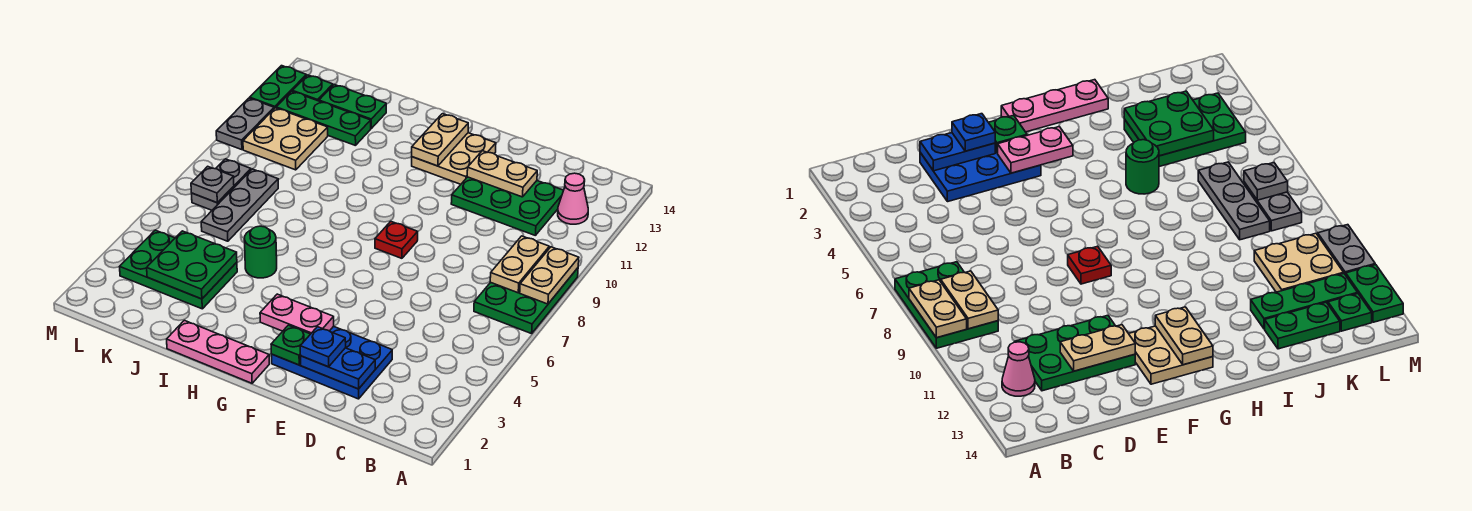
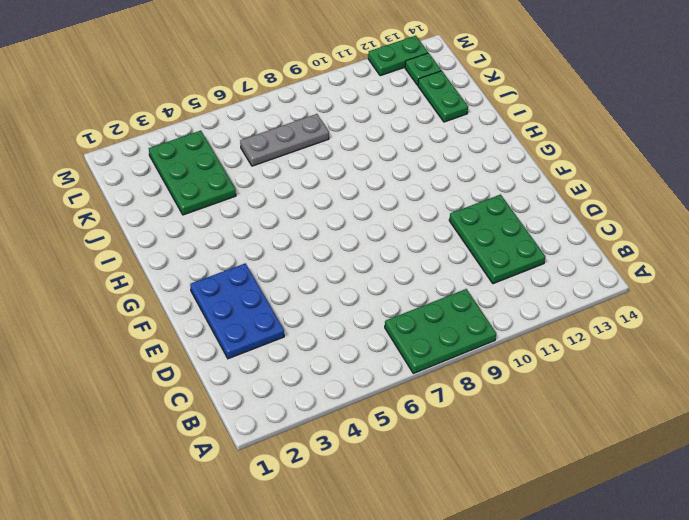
none -> pink 1x1 cone [558,173,588,224]
none -> red 1x1 plate [375,221,418,258]
none -> tan 2x2 plate [412,133,496,184]

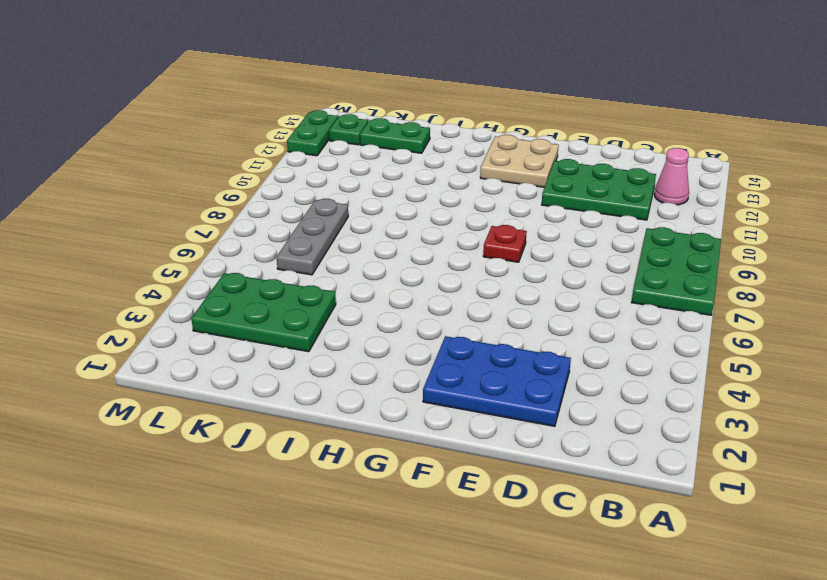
none -> pink 1x3 plate [167,320,269,383]
none -> green 1x1 round brick [244,226,277,278]
none -> green 1x3 plate [276,91,371,146]

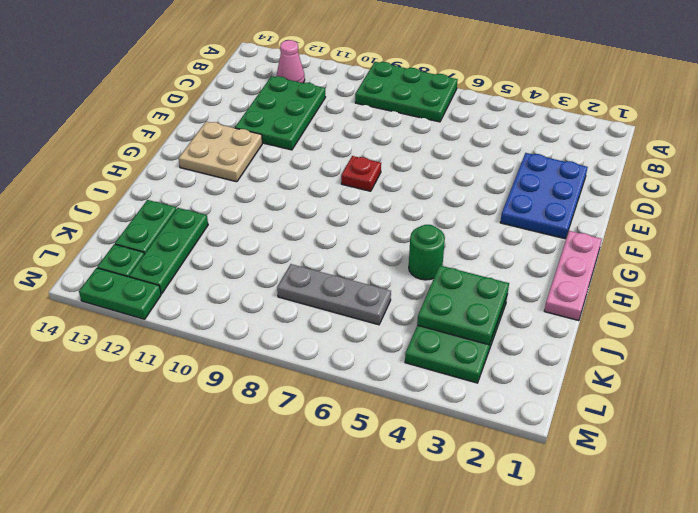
none -> tan 2x2 plate [243,108,328,170]
none -> grey 1x2 plate [192,159,251,210]
none -> grey 1x2 plate [216,98,274,150]

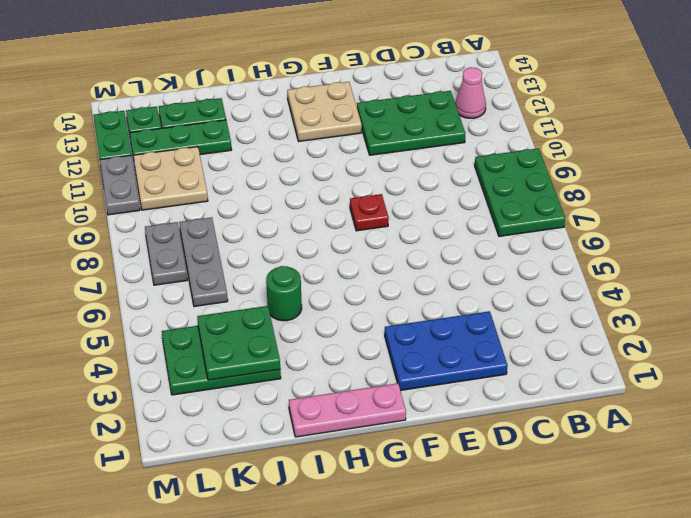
none -> tan 1x2 plate [520,247,579,304]
none -> tan 1x2 plate [490,236,549,293]
none -> blue 1x2 plate [301,348,375,389]

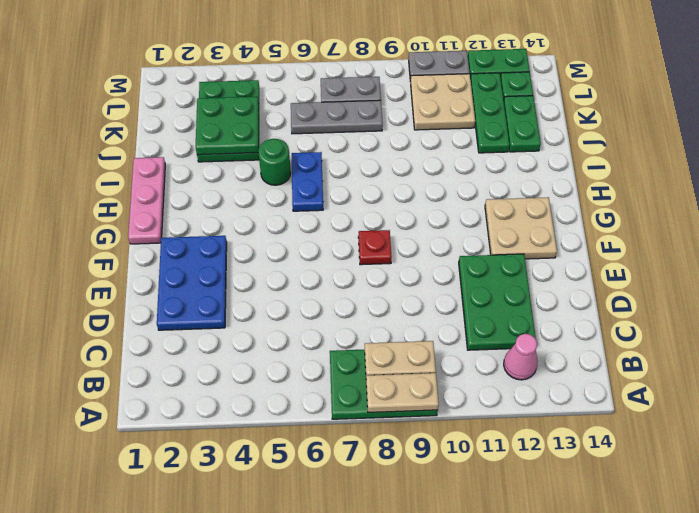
blue 1x2 plate [292,152,323,211] -> blue 1x2 plate moved to [301,348,375,389]
none -> tan 1x2 plate [467,151,537,197]
none -> green 1x1 plate [271,325,310,365]
none -> pink 1x2 plate [260,294,334,334]

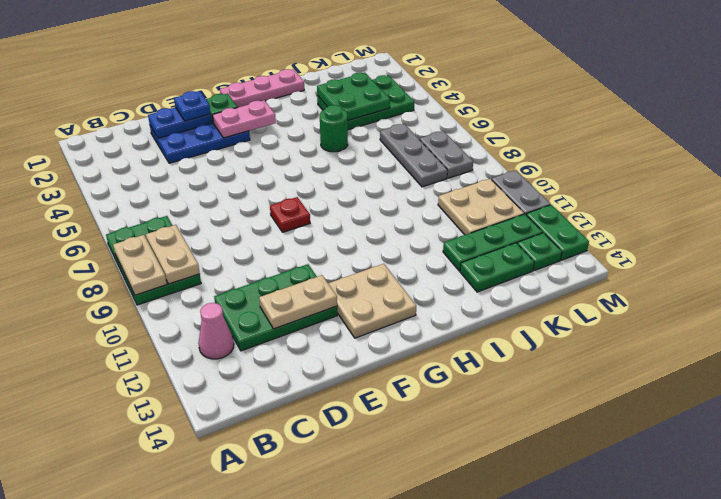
none -> tan 1x2 plate [412,114,468,166]
none -> grey 1x1 plate [191,166,234,203]

